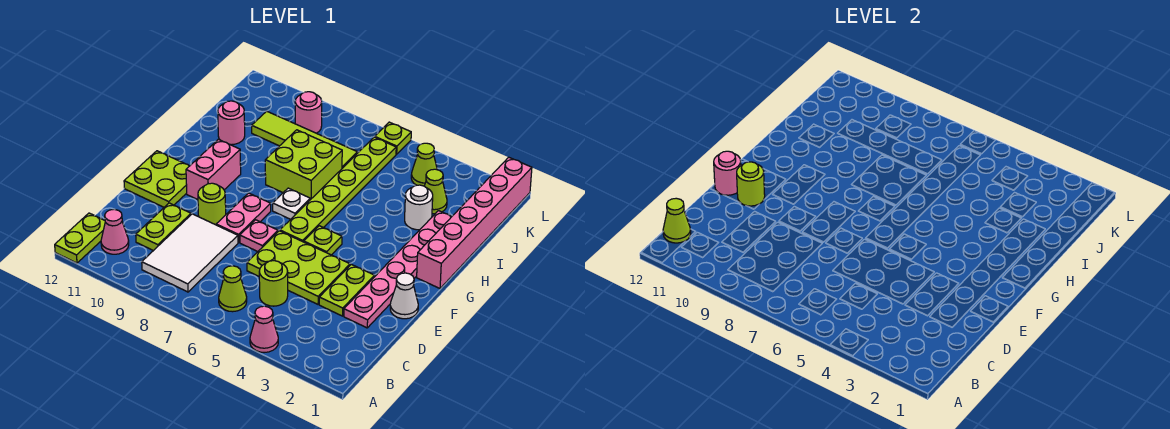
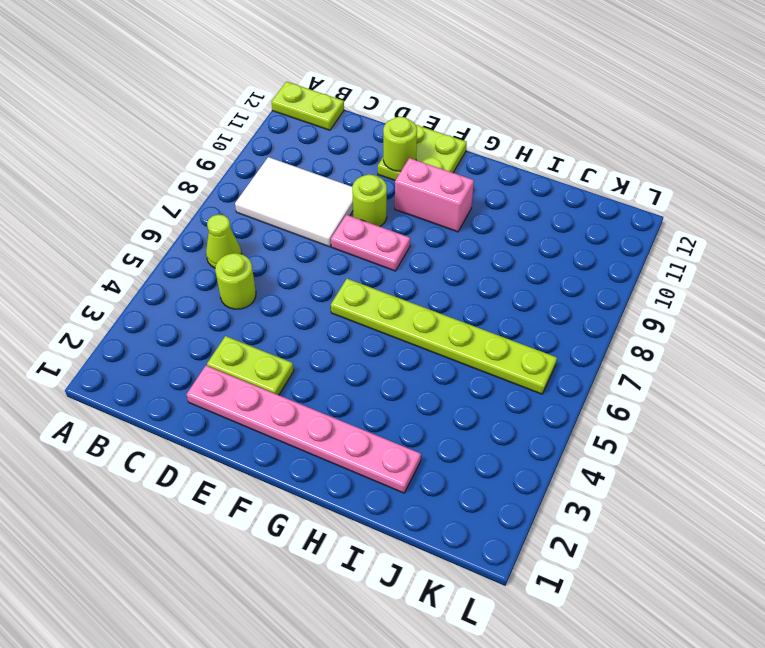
none -> pink 1x1 cone [250,306,278,353]
none -> pink 1x1 cone [101,209,129,254]
none -> lime 1x2 plate [136,203,191,251]
none -> lime 2x3 plate [247,231,350,304]

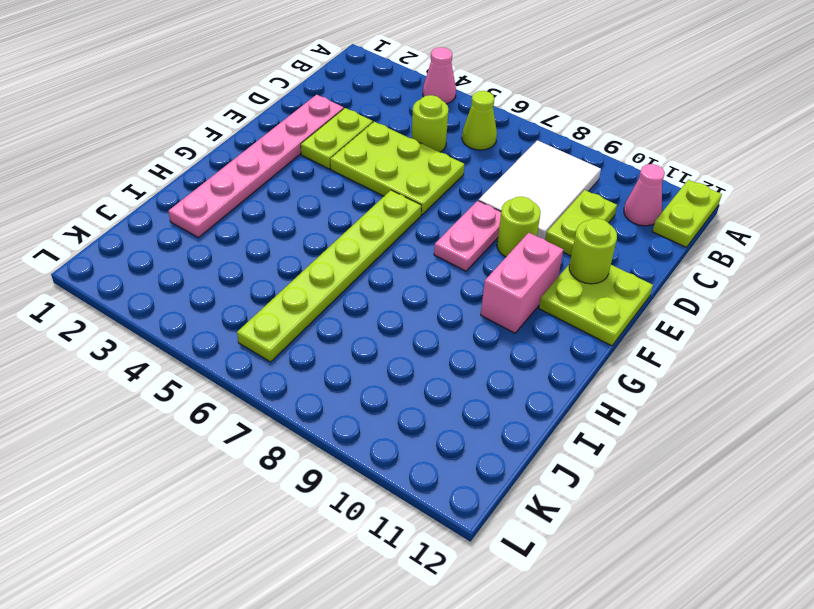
none -> white 1x1 cone [390,273,418,319]
none -> pink 1x1 plate [240,220,278,252]
none -> lime 1x1 plate [304,226,342,255]
none -> pink 1x6 brick [417,157,532,288]

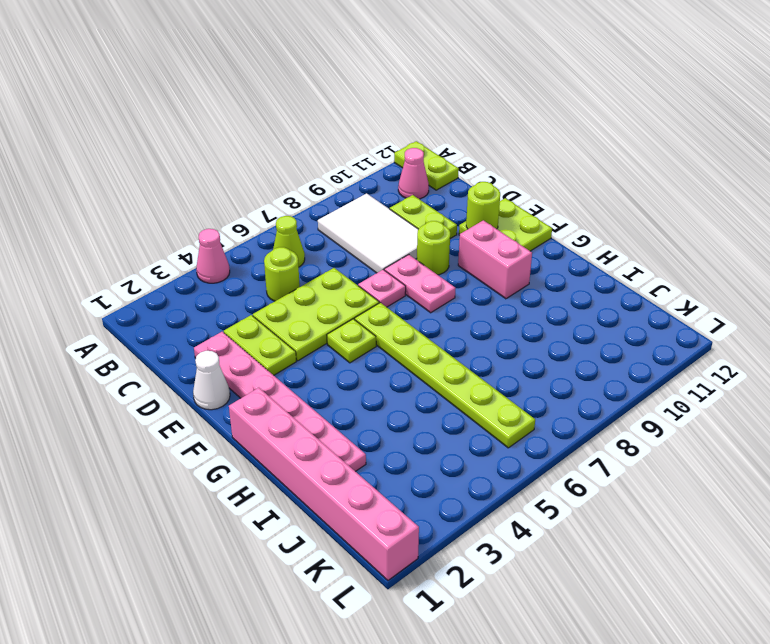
none -> white 1x1 plate [273,188,310,219]
none -> lime 2x2 brick [265,130,342,200]
none -> white 1x1 round brick [405,185,433,230]
none -> pink 1x1 round brick [218,101,245,145]

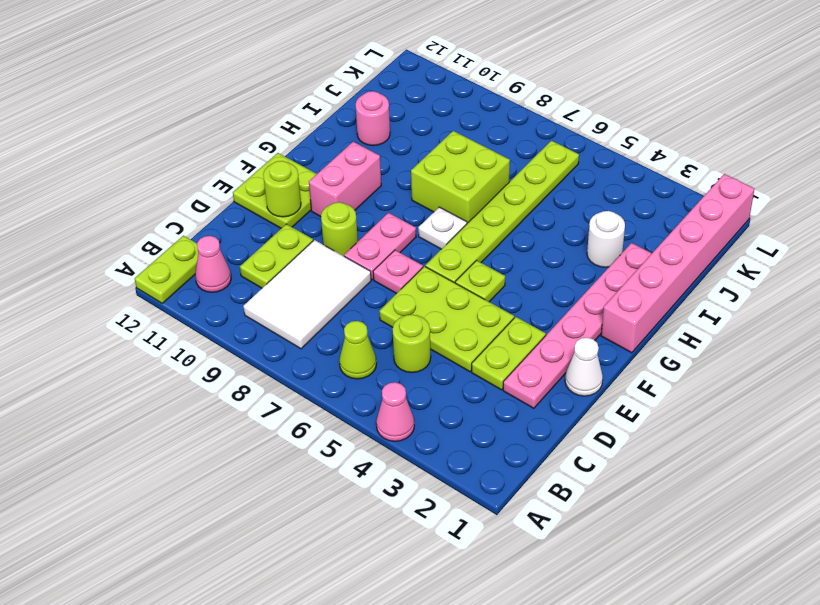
none -> lime 1x1 cone [425,169,447,214]
none -> lime 1x4 tile [252,111,358,168]
none -> lime 1x1 cone [411,143,437,186]
none -> pink 1x1 round brick [295,92,322,133]

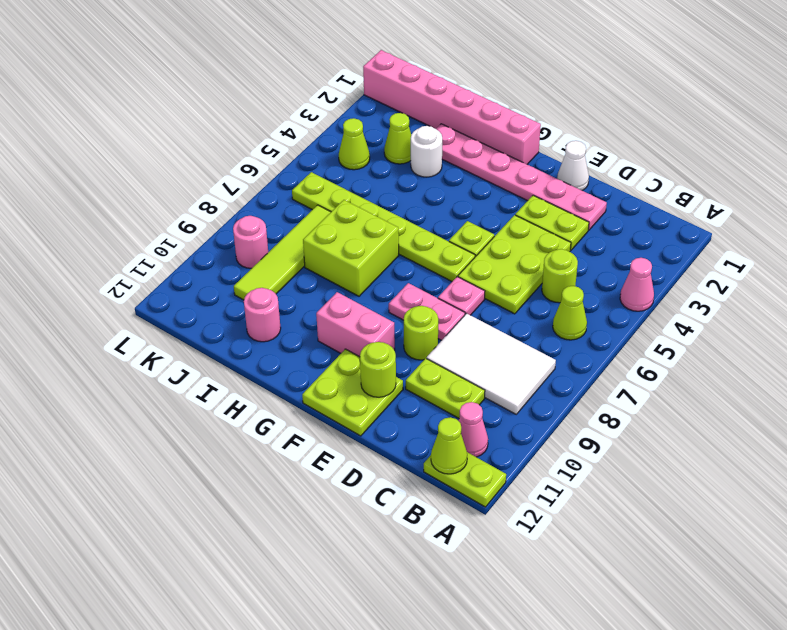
none -> white 1x1 plate [273,188,310,219]
none -> lime 1x1 plate [375,122,411,154]
none -> pink 1x1 round brick [714,151,741,195]

